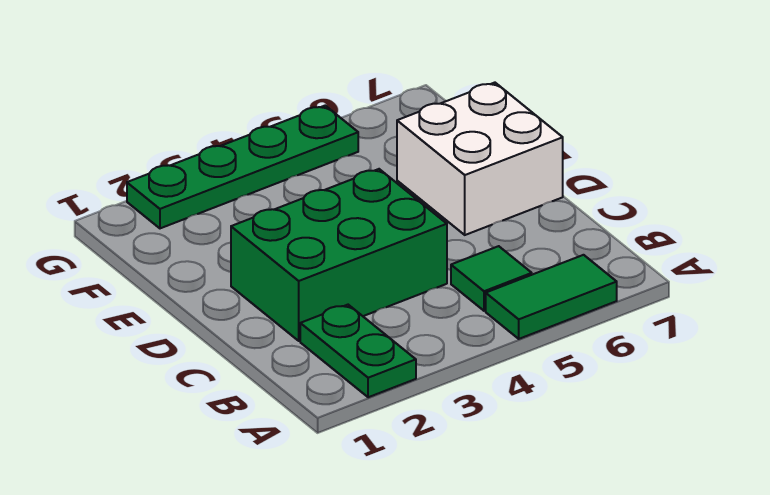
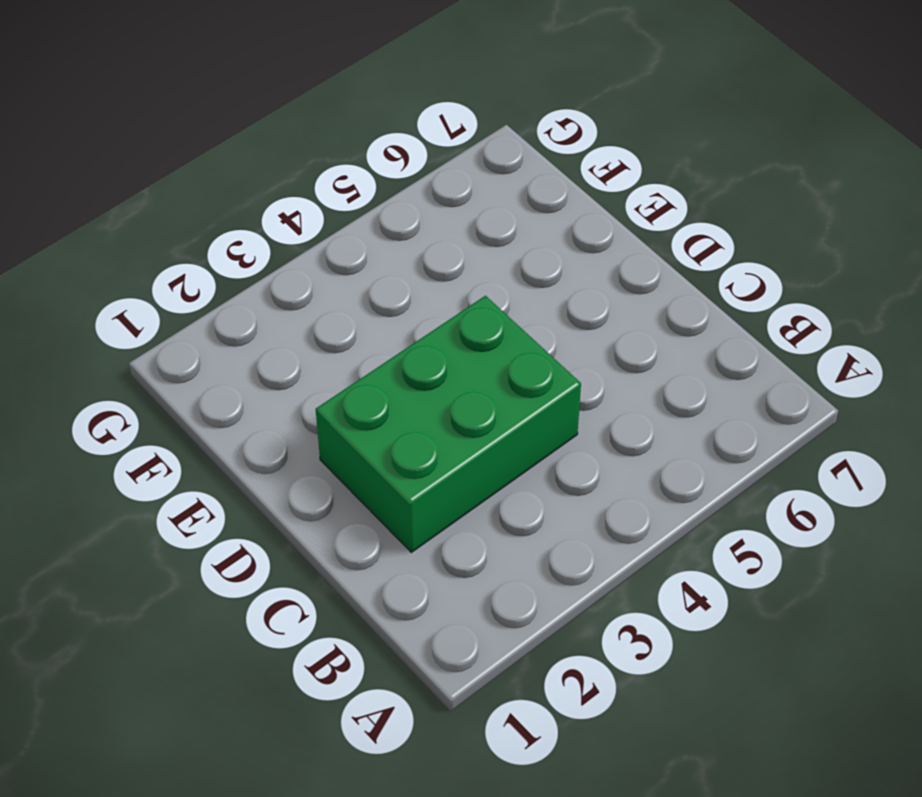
none -> green 1x2 plate [300,305,416,397]
none -> green 1x2 tile [486,255,617,339]

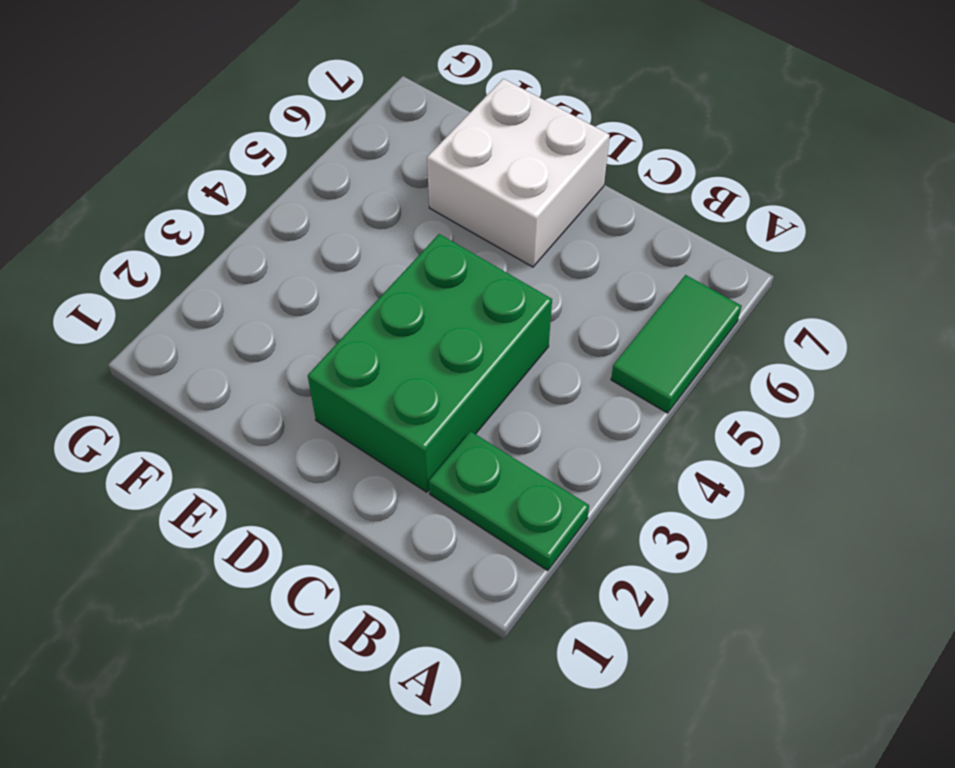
none -> green 1x1 tile [451,246,532,311]
none -> green 1x4 plate [127,106,358,228]

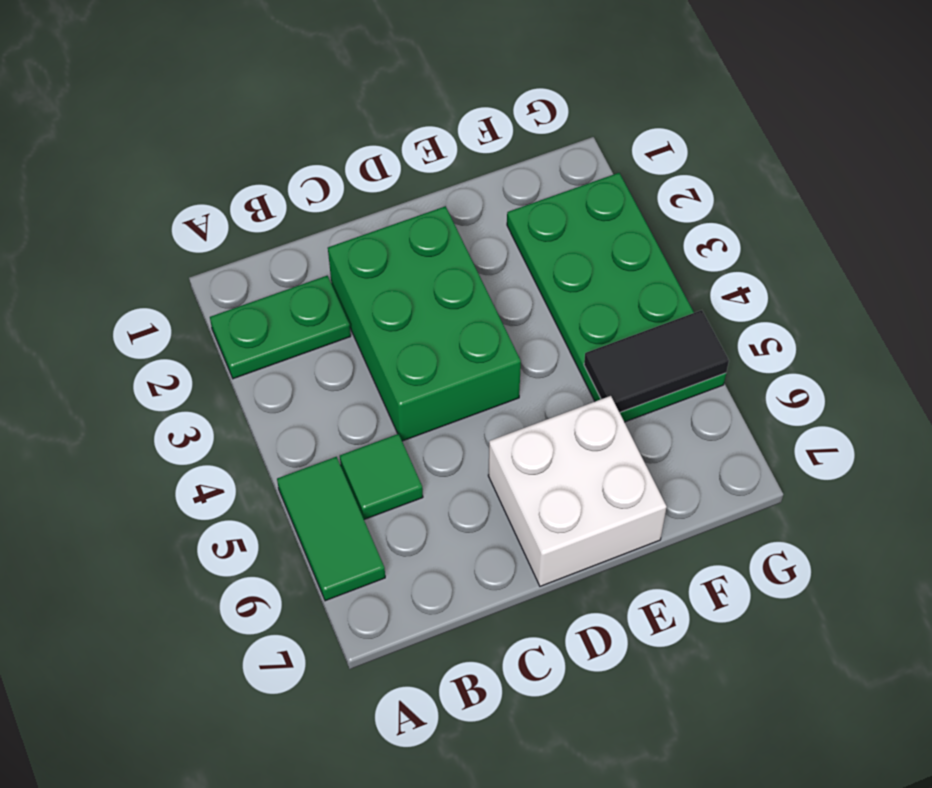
green 2x4 plate [507,173,726,422] -> green 1x4 plate [127,106,358,228]
black 1x2 tile [584,310,729,412] -> none

